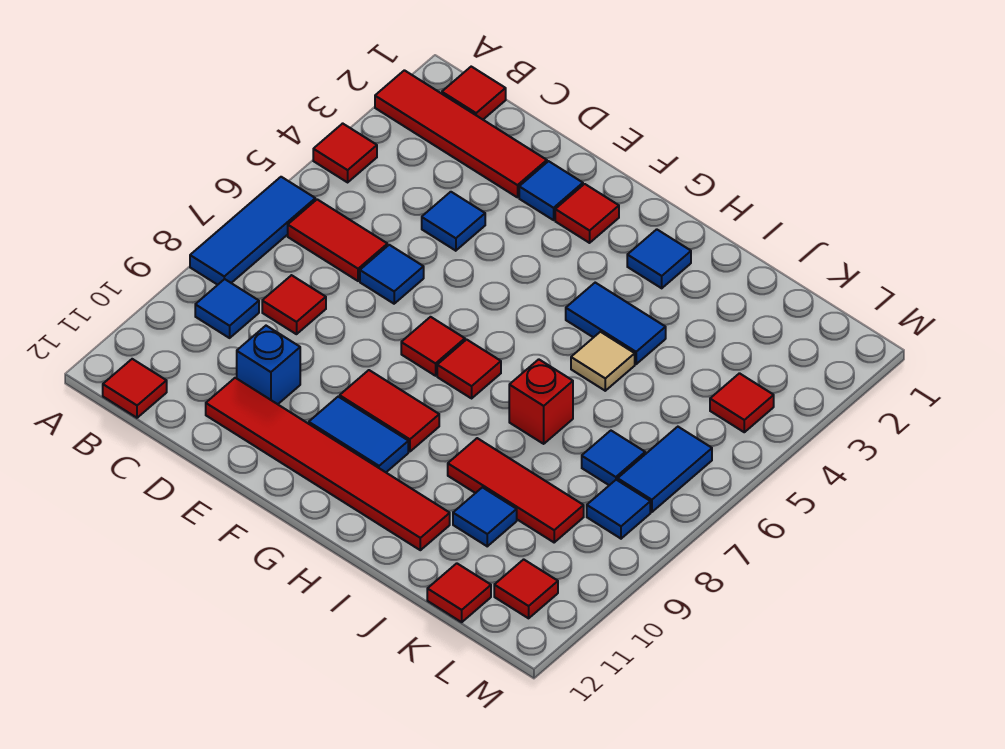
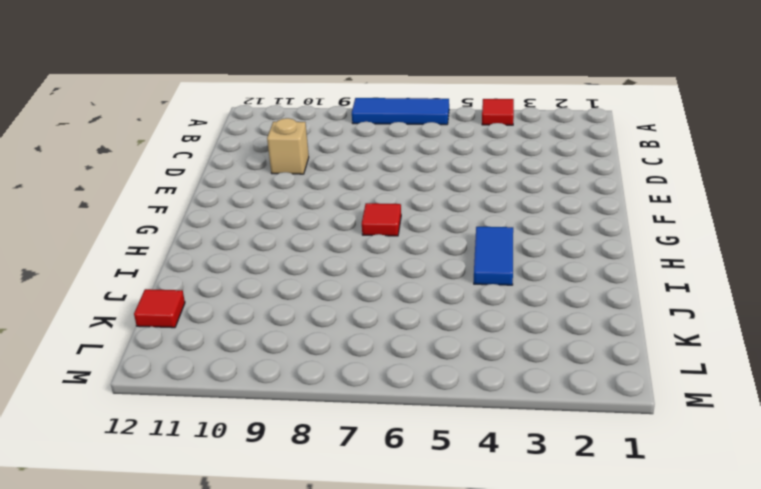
tan 1x1 brick [267,118,309,174] -> blue 1x1 brick [237,326,300,404]
none -> red 1x4 tile [375,70,547,197]
none -> red 1x1 tile [442,67,506,119]
none -> red 1x2 tile [288,199,387,281]
none -> blue 1x1 tile [195,279,259,338]

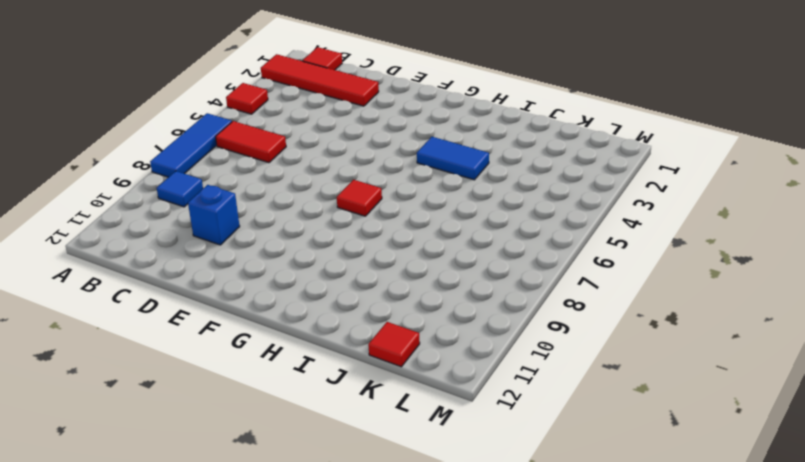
none -> red 1x1 tile [103,359,167,418]
none -> red 1x1 tile [262,275,326,334]
none -> blue 1x1 tile [422,192,485,251]
none -> blue 1x1 tile [360,245,424,304]

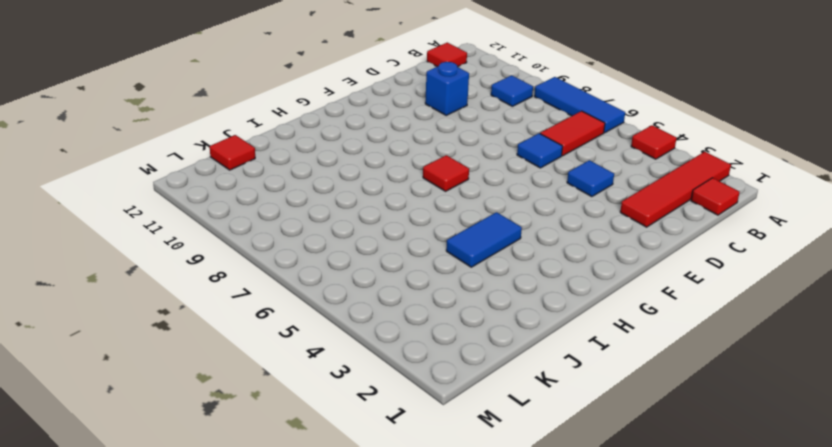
none -> red 1x1 tile [262,275,326,334]
none -> red 1x6 tile [206,378,450,550]
none -> blue 1x1 tile [519,161,583,220]
none -> red 1x1 tile [555,184,619,243]

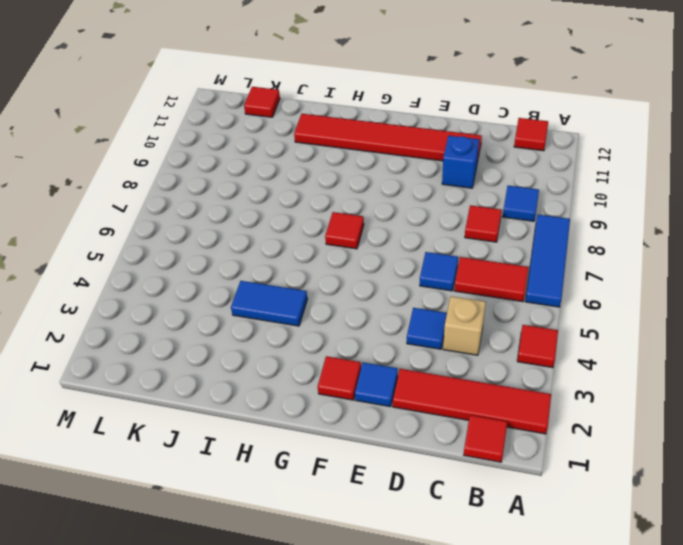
tan 1x1 brick [443,296,486,355] -> none
none -> red 1x1 tile [401,317,465,376]
none -> red 1x2 tile [340,370,439,452]
none -> blue 1x2 tile [309,397,408,472]
none -> blue 1x1 tile [627,229,691,288]

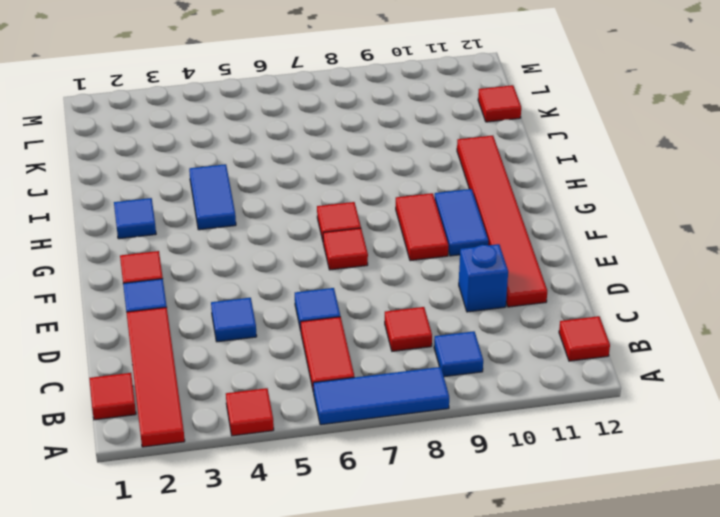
none -> tan 1x1 tile [571,332,635,391]
none -> red 1x1 brick [509,359,573,444]
none -> red 1x3 tile [448,438,584,542]
none -> blue 1x1 tile [453,487,517,546]

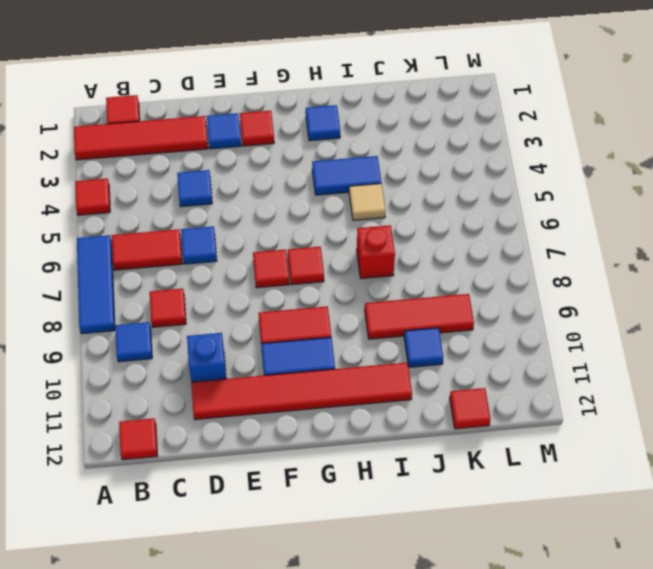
none -> blue 1x1 tile [582,431,645,485]
none -> red 1x1 tile [710,373,774,432]
none -> blue 1x2 tile [618,427,712,512]
none -> blue 1x1 tile [587,480,650,539]

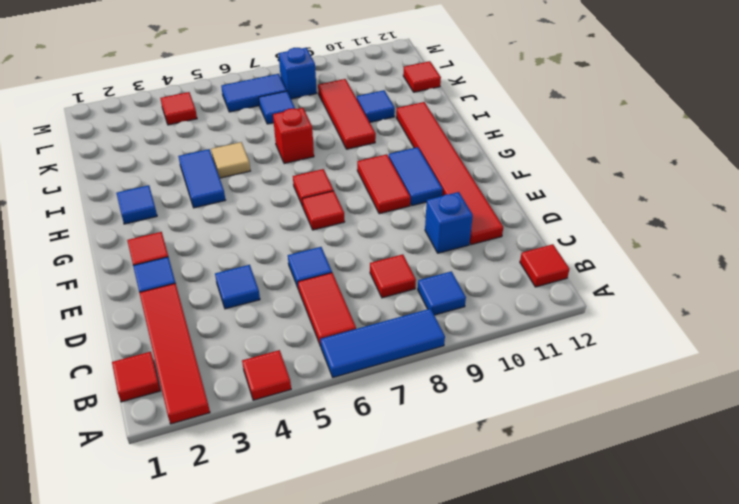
blue 1x1 brick [279,48,317,99] -> blue 1x1 tile [587,480,650,539]
none -> red 1x1 tile [494,559,558,618]

